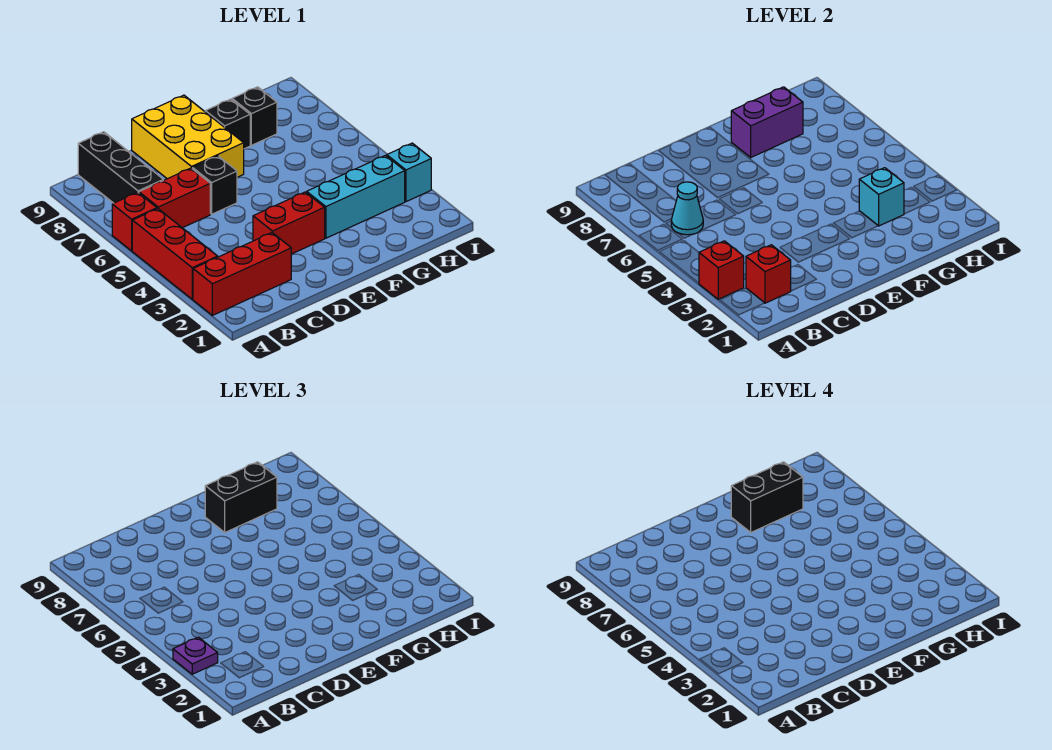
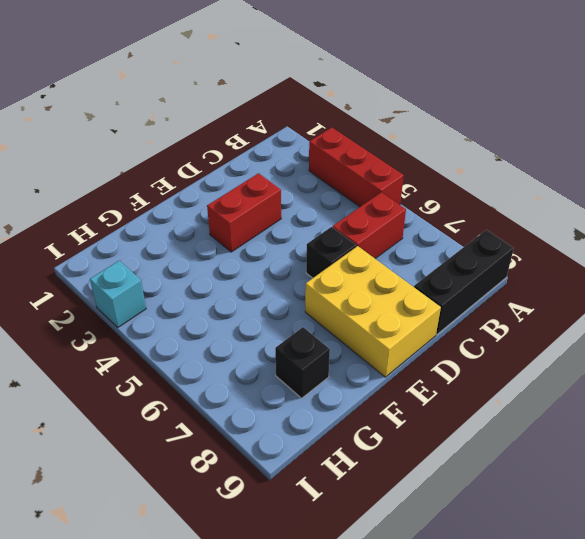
black 1x3 brick [414,230,514,334] -> black 1x3 brick turned to [78,132,163,203]
none -> red 1x3 brick [193,233,291,315]
none -> red 1x1 brick [112,192,157,251]
none -> cyan 1x3 brick [307,155,405,238]

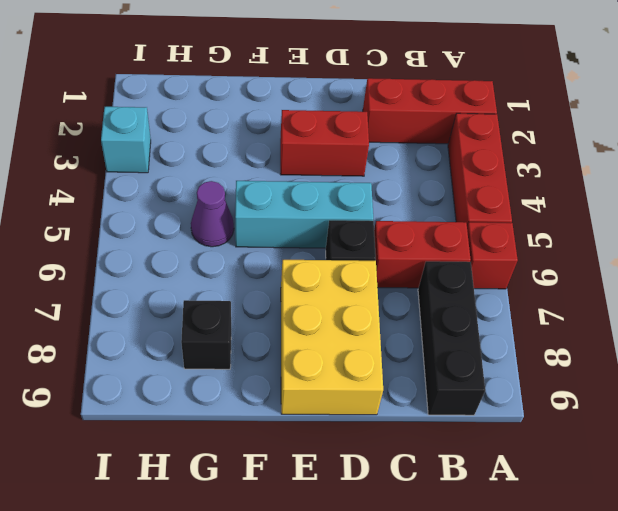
cyan 1x3 brick [235,181,373,248] -> cyan 1x3 brick moved to [307,155,405,238]
purple 1x1 cone [191,181,234,247] -> none
none -> black 1x1 brick [205,99,250,149]
none -> red 1x1 brick [699,241,744,299]
none -> red 1x1 brick [746,245,791,303]

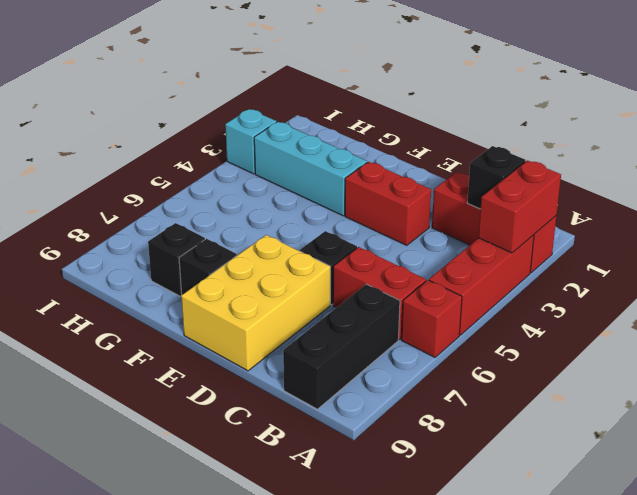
red 1x2 brick [478,160,561,253] -> red 1x1 brick [699,241,744,299]
black 1x1 brick [467,146,525,209] -> red 1x1 brick [746,245,791,303]
none -> cyan 1x1 cone [671,182,703,235]
none -> purple 1x2 brick [731,87,803,157]
none -> cyan 1x1 brick [859,168,904,226]

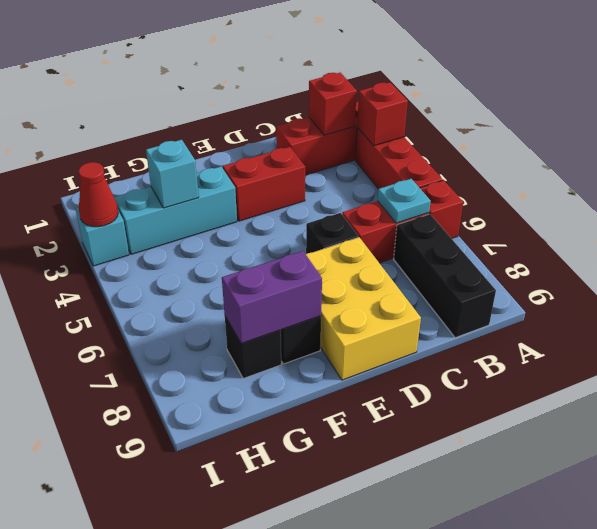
cyan 1x1 plate [378,179,431,223] -> cyan 1x1 cone [671,182,703,235]
red 1x1 cone [79,162,118,227] -> none
none -> purple 1x1 plate [173,637,218,674]
none -> black 1x2 brick [205,462,277,532]
none -> black 1x2 brick [731,462,803,532]

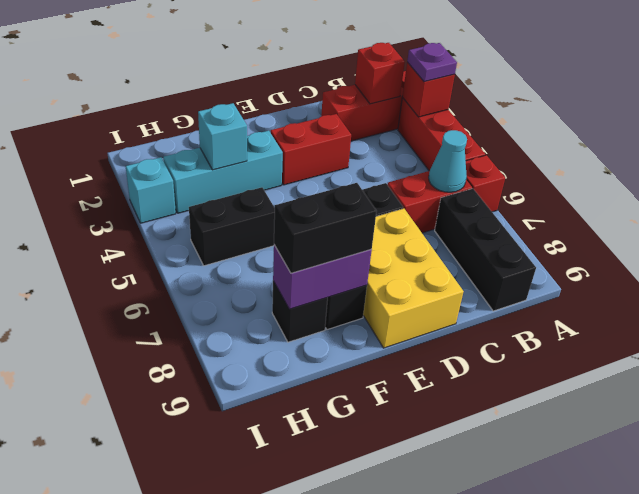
black 1x2 brick [189,187,275,266] -> black 1x2 brick moved to [731,462,803,532]

